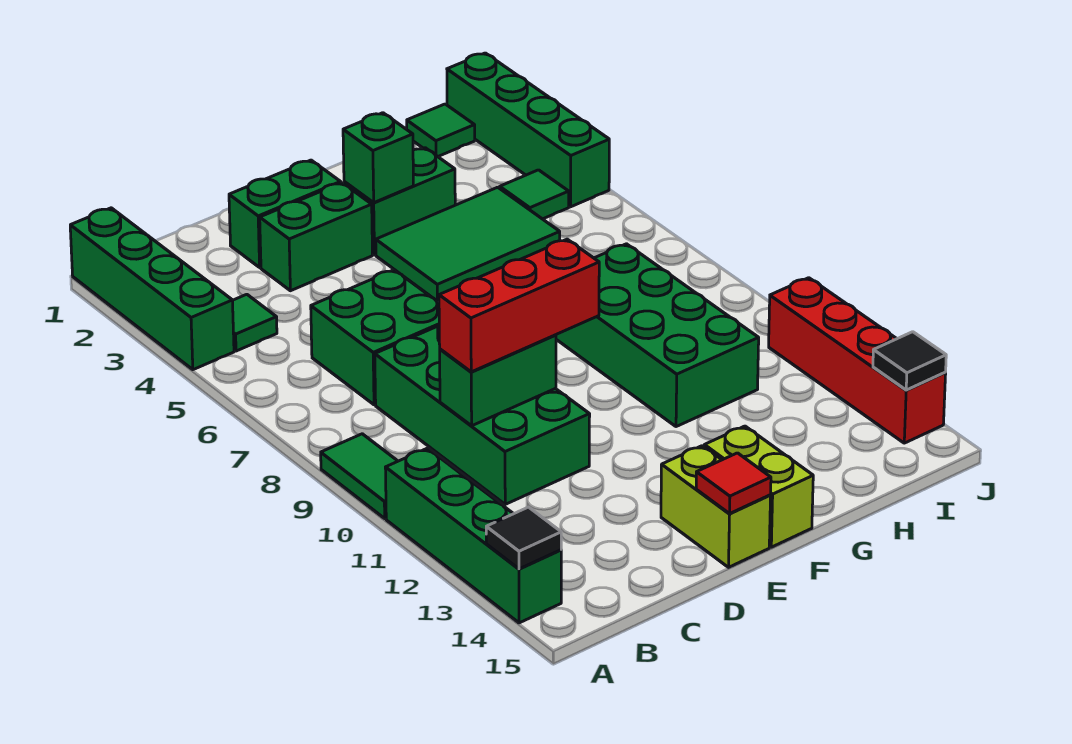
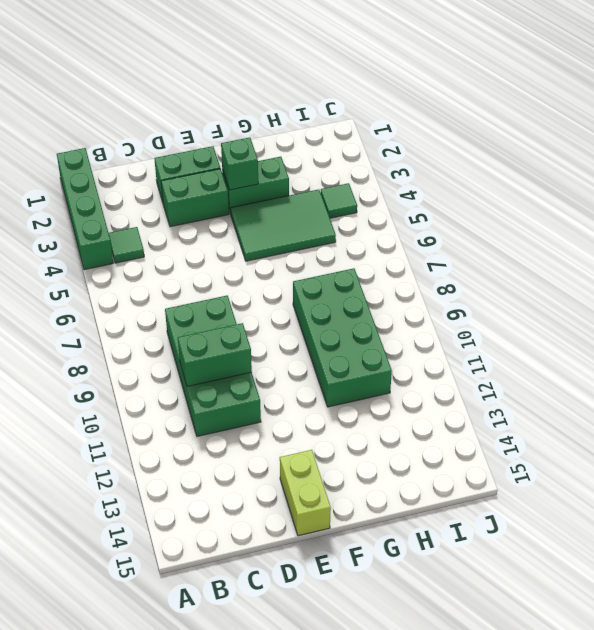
none -> green 1x2 tile [321,434,398,518]
none -> green 1x4 brick [385,448,561,623]
none -> green 2x2 brick [311,270,439,405]

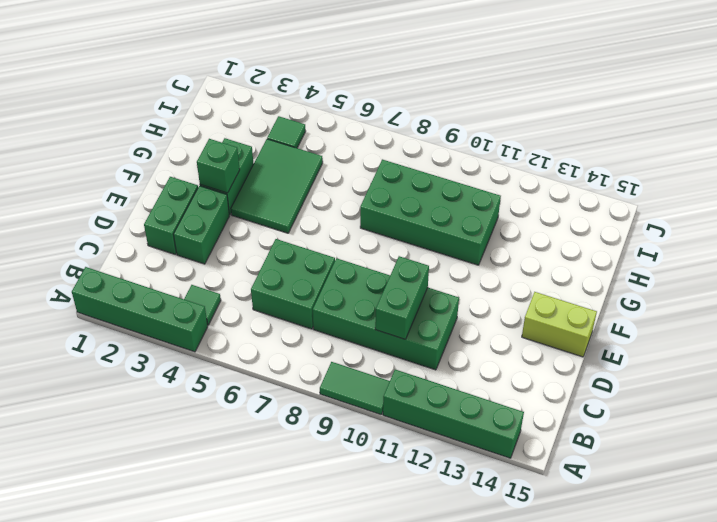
none -> lime 1x2 brick [704,426,813,547]
none -> green 1x1 tile [407,104,475,156]
none -> green 1x4 brick [447,53,609,207]

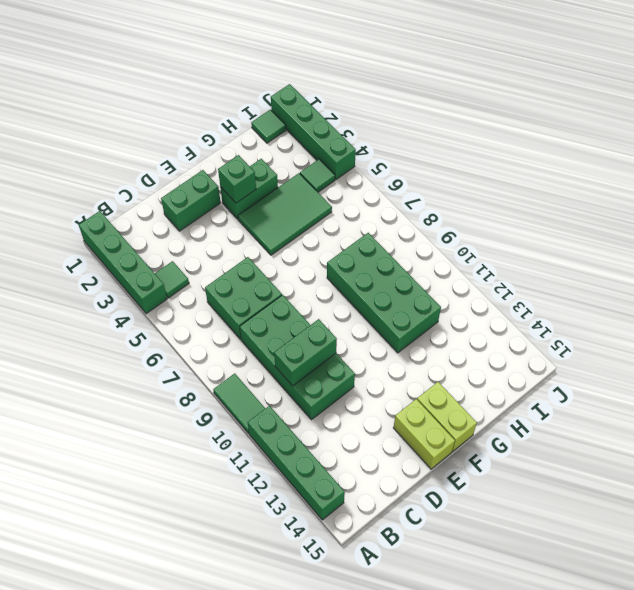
none -> green 1x2 brick [260,183,373,291]
none -> red 1x4 brick [769,278,946,443]
none -> black 1x1 tile [486,507,561,569]

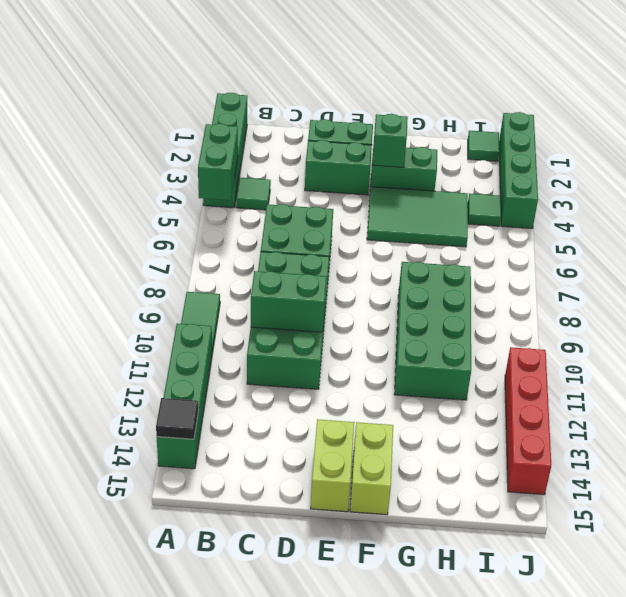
green 1x2 brick [198,124,238,200] -> none
none -> red 1x1 tile [696,453,771,513]
none -> black 1x1 tile [873,332,946,390]
none -> red 1x3 brick [439,239,599,372]

